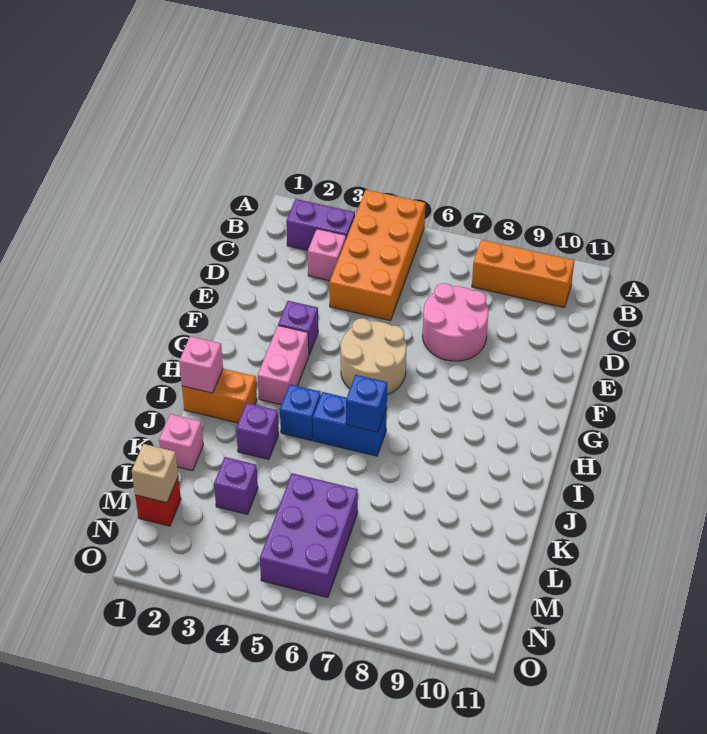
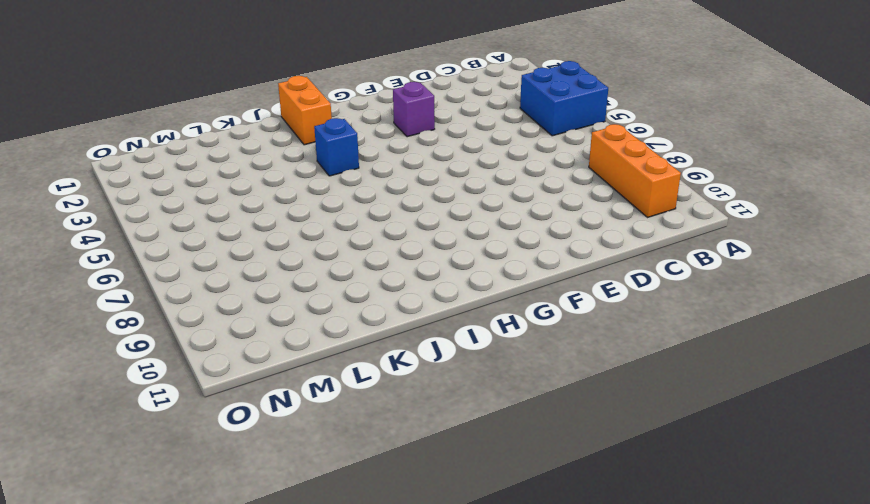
blue 2x2 brick [520,61,608,136] -> orange 2x4 brick [329,190,425,321]
none -> purple 1x2 brick [286,199,355,250]
none -> pink 1x1 brick [308,229,346,281]
none -> pink 2x2 round brick [422,283,488,361]

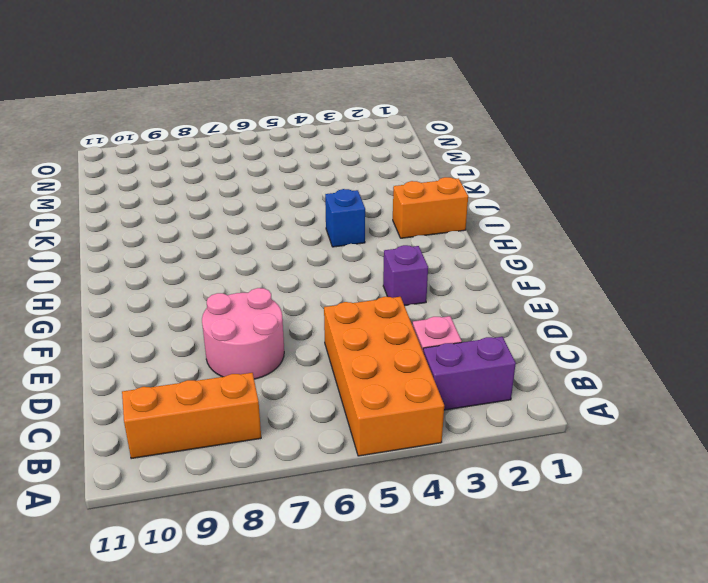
none -> tan 2x2 round brick [341,318,406,395]
none -> pink 1x2 brick [258,326,309,405]
none -> blue 1x2 brick [313,392,387,456]

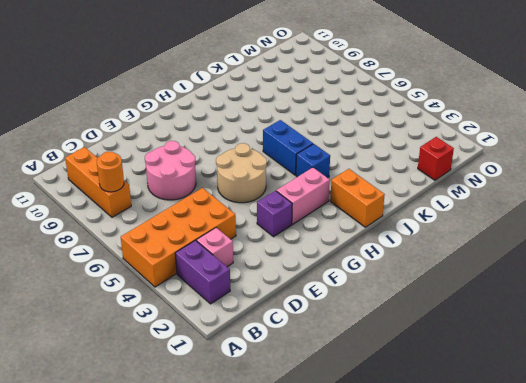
orange 1x1 round brick [97,152,124,192] -> none
none -> purple 1x1 brick [236,403,279,459]
none -> pink 1x1 brick [159,414,203,471]
none -> purple 1x1 brick [214,457,258,514]

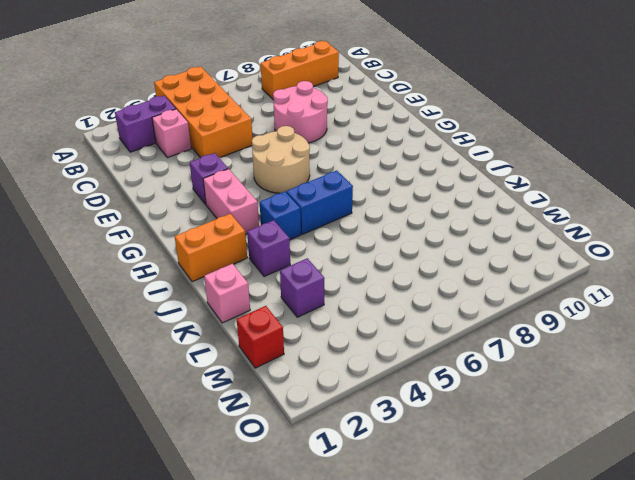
none -> purple 2x3 brick [260,473,358,597]
none -> pink 1x1 brick [179,336,223,393]
none -> blue 1x1 brick [346,375,387,432]

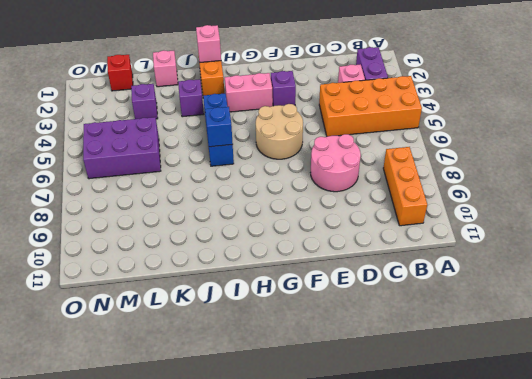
none -> tan 1x1 brick [132,444,178,503]

